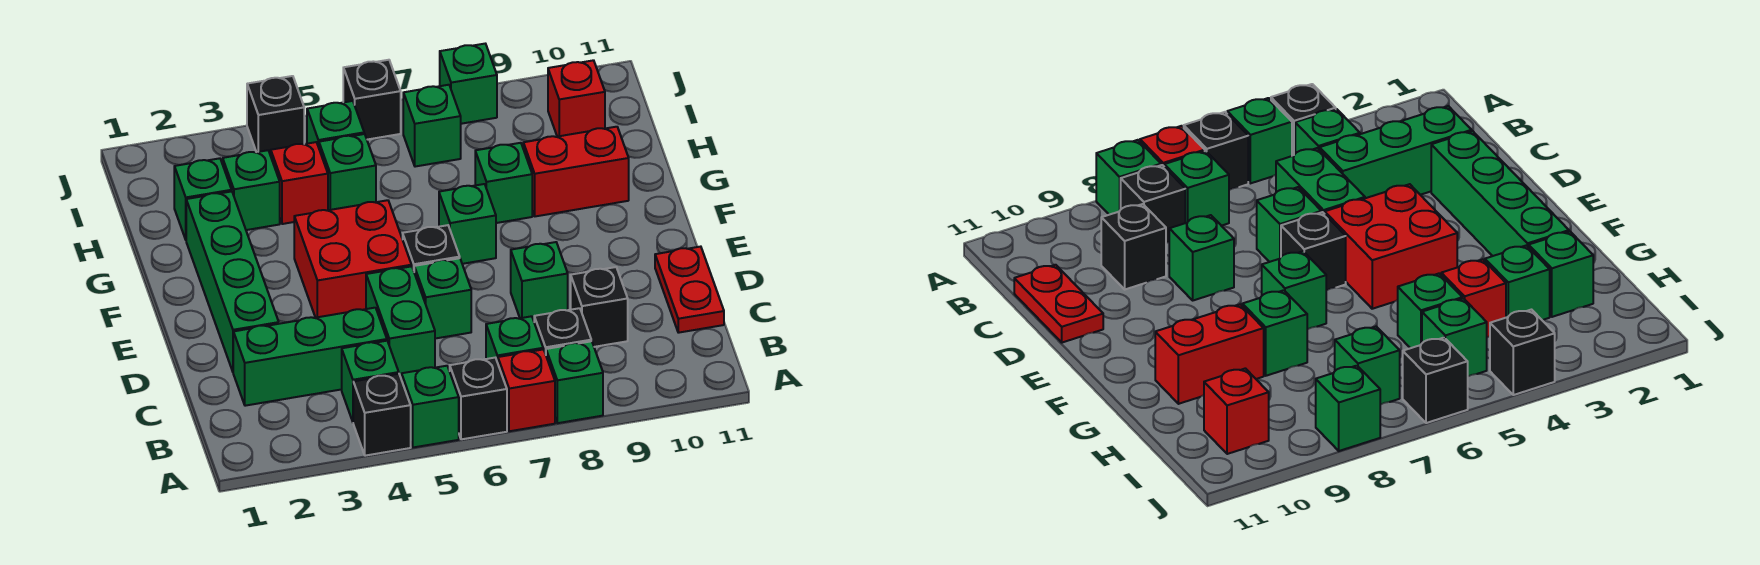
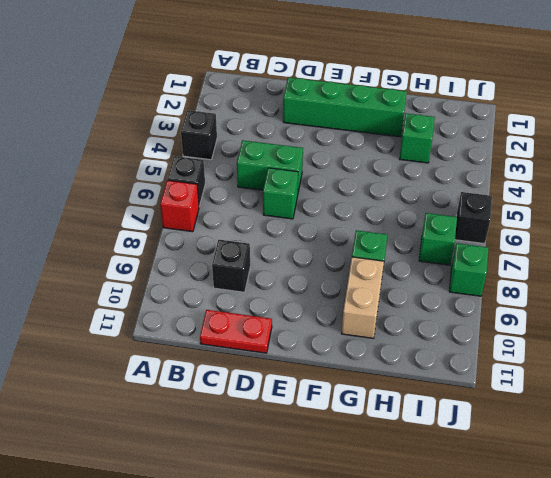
tan 1x2 brick [342,257,384,338] -> red 1x2 brick [523,127,629,216]
none -> green 1x1 brick [401,366,459,447]
none -> green 1x1 brick [546,341,603,423]
none -> green 1x1 brick [342,341,399,422]
none -> green 1x1 brick [486,316,543,363]

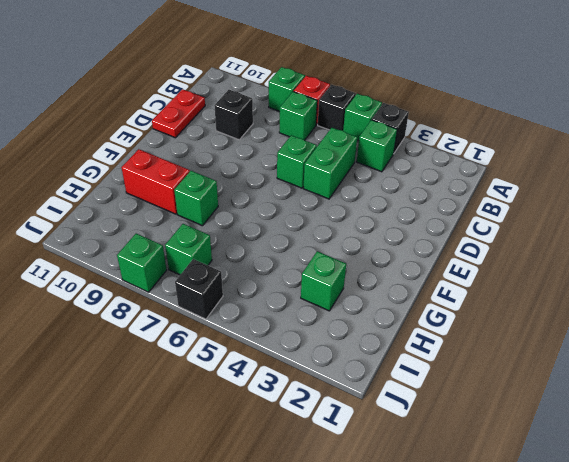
none -> black 1x1 brick [534,308,591,354]
none -> green 1x3 brick [233,308,387,406]
none -> green 1x4 brick [186,191,279,372]
none -> green 1x1 brick [511,242,568,321]

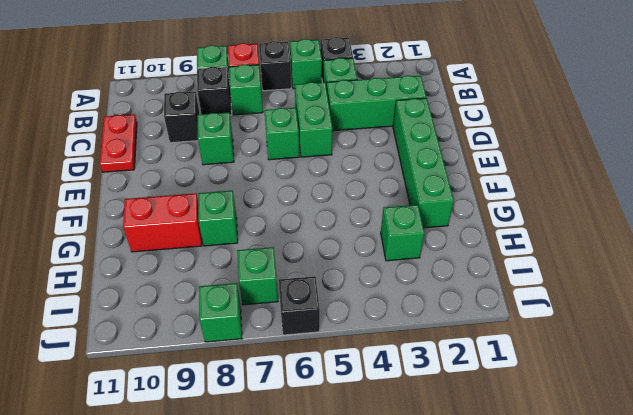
none -> red 2x2 brick [294,200,411,318]
none -> black 1x1 brick [403,225,460,270]
none -> green 1x1 brick [439,184,496,264]
none -> green 1x1 brick [174,158,232,239]

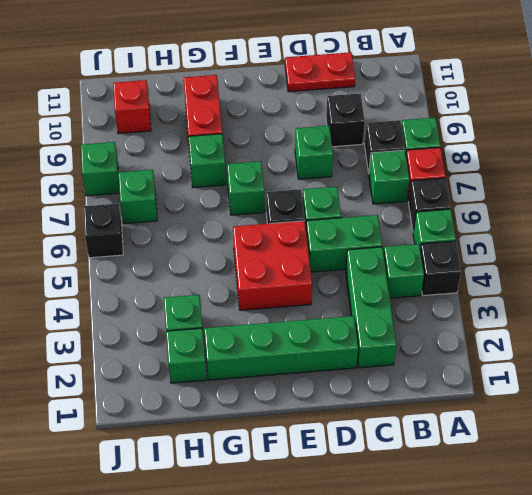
none -> red 1x1 brick [271,142,328,224]
none -> green 1x1 brick [319,134,376,210]
none -> green 1x1 brick [307,101,364,147]
none -> black 1x1 brick [247,76,304,156]

